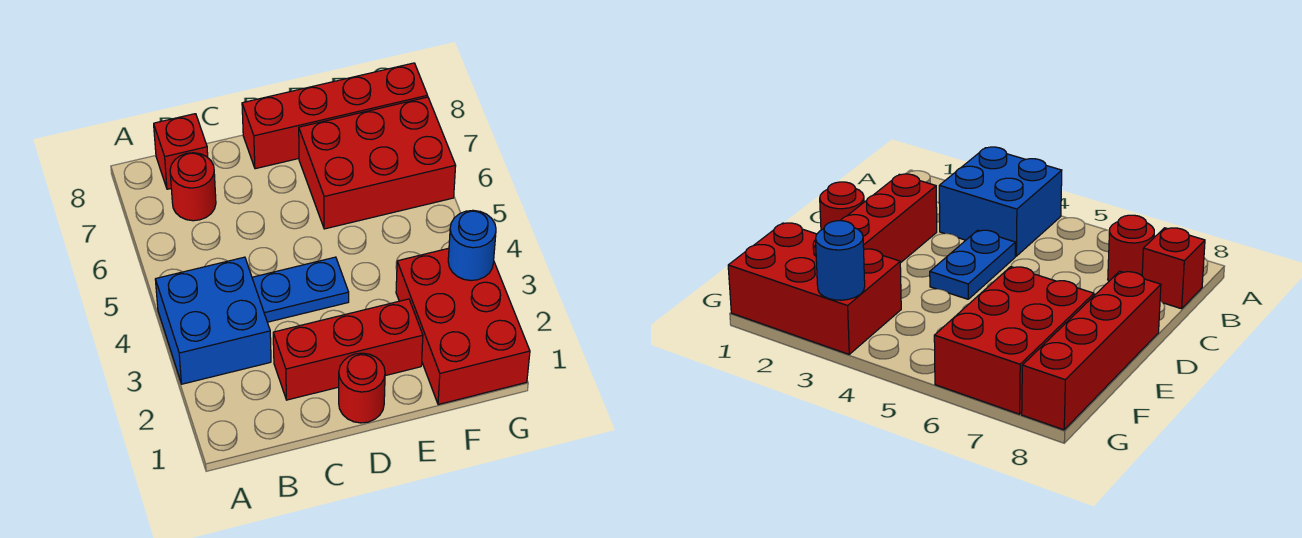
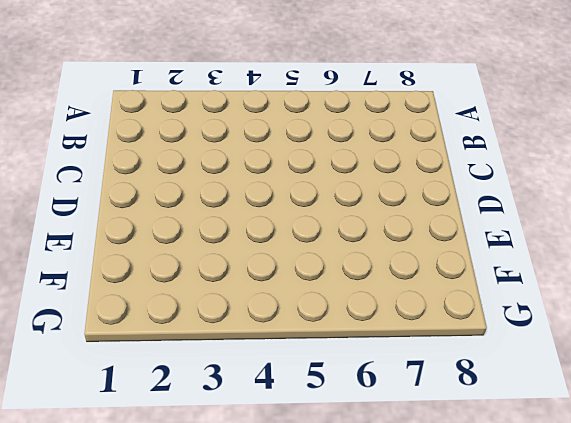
none -> blue 2x2 brick [155,257,271,384]
none -> red 1x1 round brick [170,153,216,221]

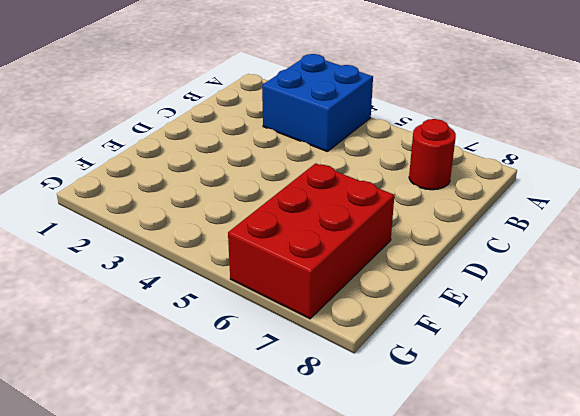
none -> red 1x1 brick [154,114,208,189]
none -> red 1x3 brick [273,299,423,400]

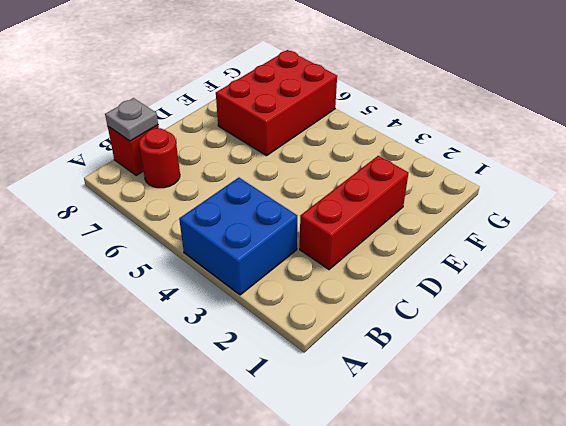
grey 1x1 plate [105,98,158,141] -> none
none -> blue 1x2 plate [252,257,349,322]
none -> red 1x1 round brick [339,353,385,423]

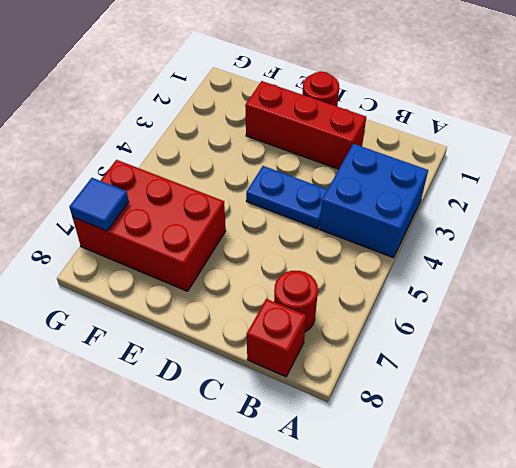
blue 1x1 tile [69,178,129,231] -> none
none -> red 1x4 brick [242,63,428,169]
none -> red 2x3 brick [396,248,530,405]

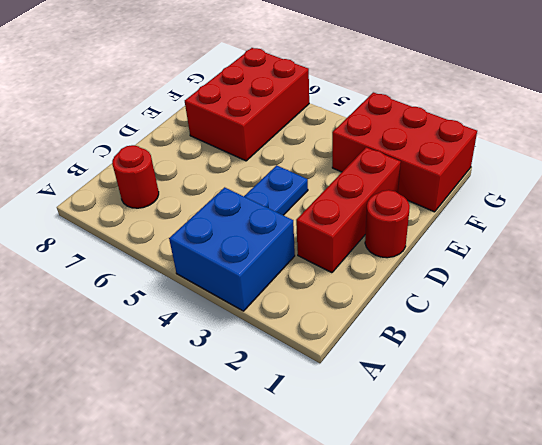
none -> red 1x1 brick [154,114,208,189]
none -> red 1x4 brick [242,63,428,169]

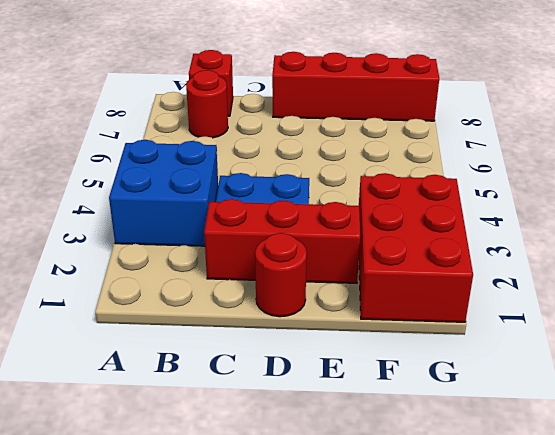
none -> red 2x3 brick [299,97,456,229]
none -> blue 1x1 round brick [448,210,496,280]

